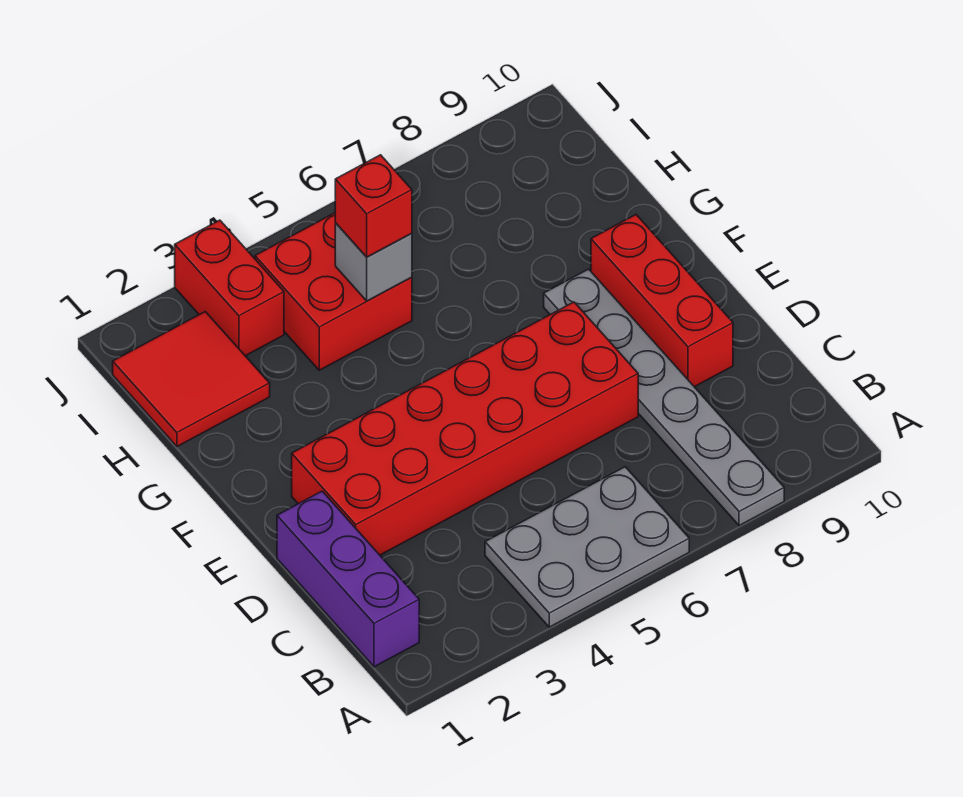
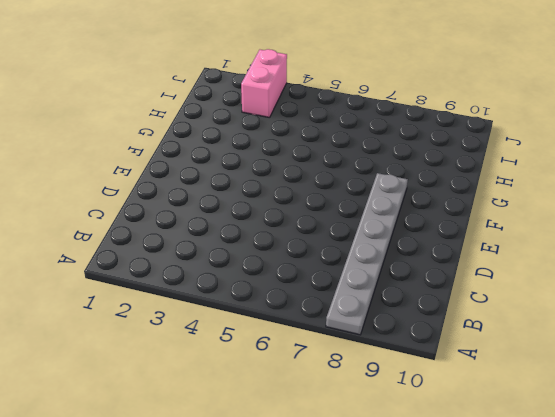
pink 1x2 brick [241,49,287,118] -> red 1x2 brick [175,220,284,356]
none -> grey 2x3 plate [485,467,689,627]
none -> purple 1x3 brick [277,491,419,667]

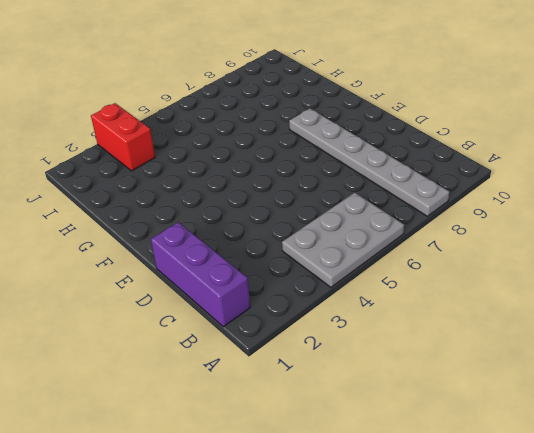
none -> red 2x6 brick [292,302,638,555]
none -> red 1x3 brick [591,215,733,387]

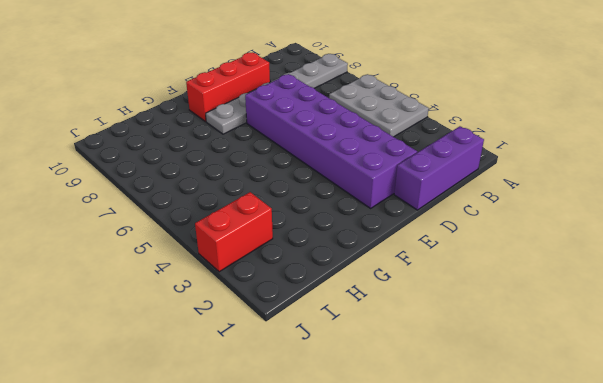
purple 2x6 brick [245,74,417,208] -> red 2x6 brick [292,302,638,555]
none -> red 2x2 tile [113,312,270,446]
none -> red 2x2 brick [255,213,412,370]

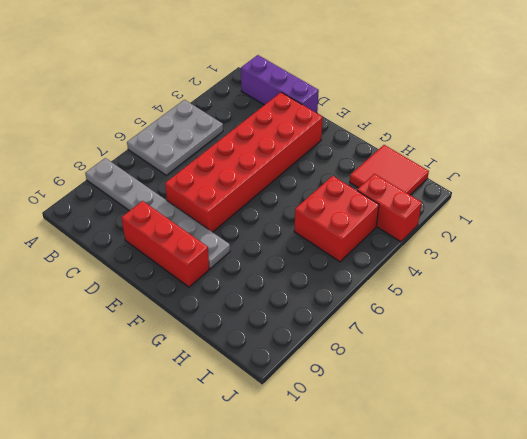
none -> grey 1x1 brick [335,223,412,301]
none -> red 1x1 brick [335,155,412,257]

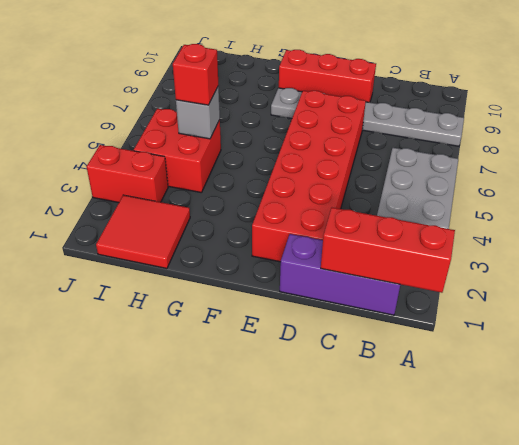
red 1x3 brick [321,208,455,293] -> none

